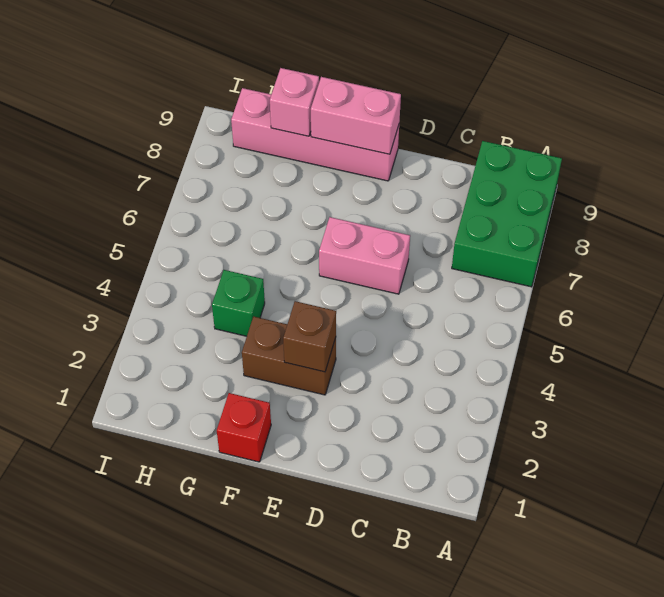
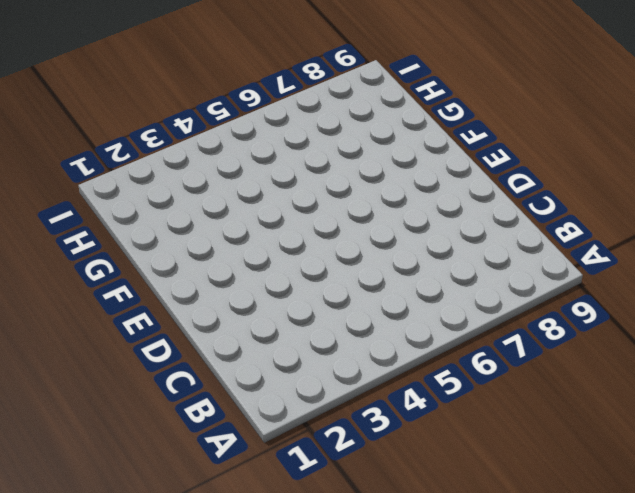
none -> green 2x3 brick [452,141,562,287]
none -> pink 1x2 brick [319,217,410,294]

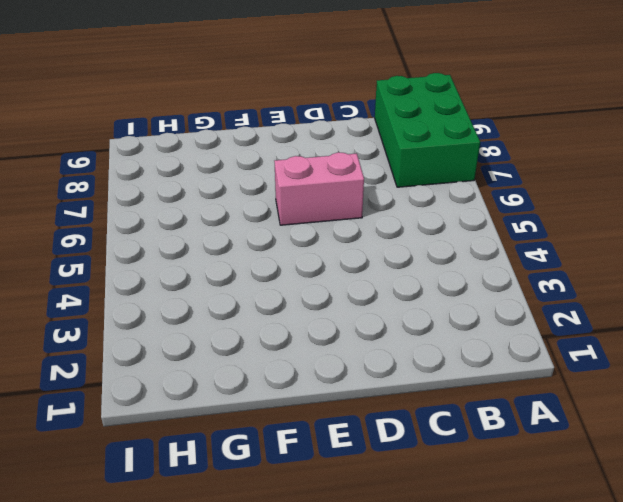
none -> brown 1x2 brick [242,316,336,395]
none -> pink 1x4 brick [231,88,399,181]

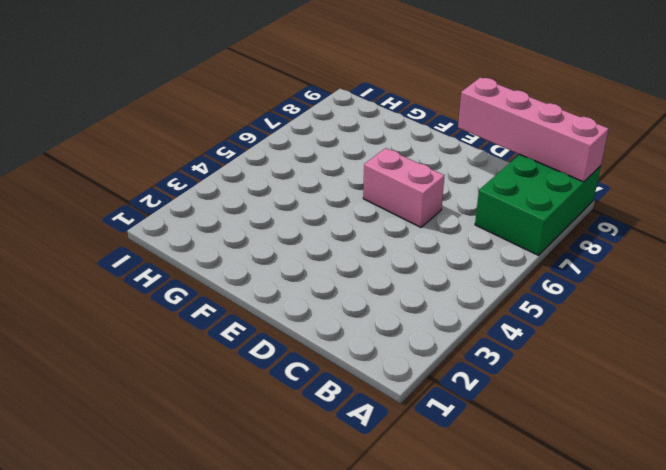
pink 1x4 brick [458,77,609,182] -> pink 1x4 brick moved to [231,88,399,181]
none -> brown 1x2 brick [242,316,336,395]
none -> red 1x1 brick [217,393,271,462]

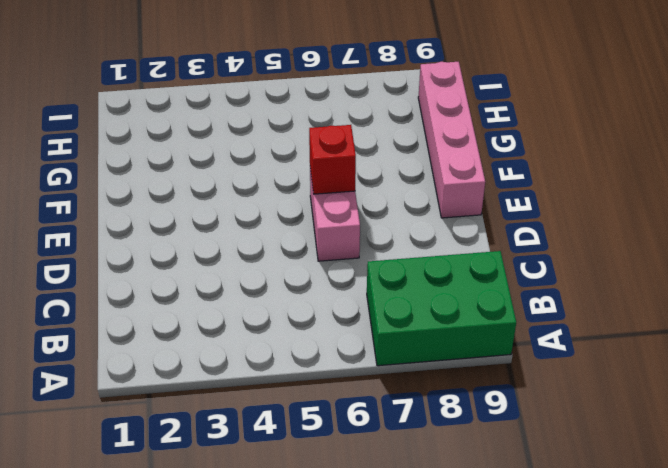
red 1x1 brick [309,125,356,194] -> red 1x1 brick moved to [217,393,271,462]
none -> brown 1x2 brick [242,316,336,395]
none -> green 1x1 brick [212,270,265,336]

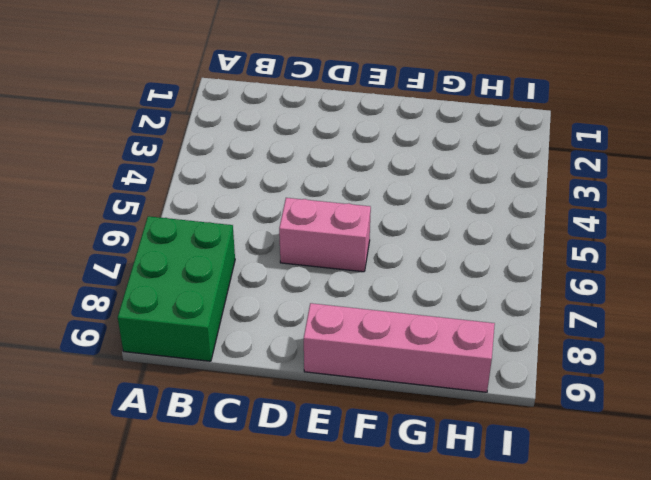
none -> brown 1x2 brick [242,316,336,395]
none -> red 1x1 brick [217,393,271,462]

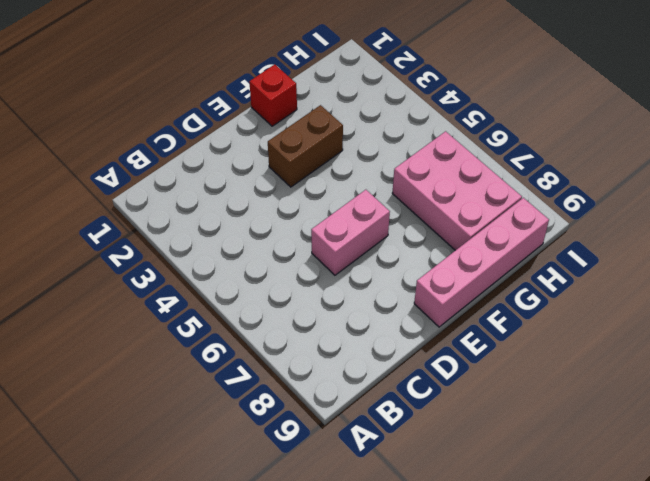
pink 2x3 brick [392,131,522,250] -> none
none -> green 2x3 brick [452,141,562,287]
none -> green 1x1 brick [212,270,265,336]

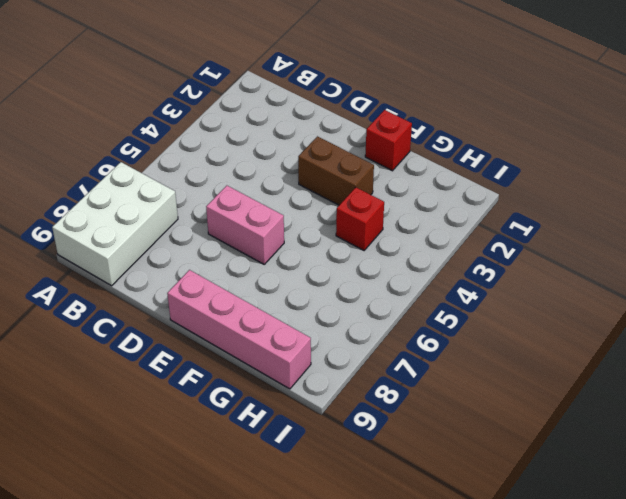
white 2x3 brick [52,162,178,286] -> green 2x3 brick [452,141,562,287]
red 1x1 brick [336,187,384,250] -> green 1x1 brick [212,270,265,336]
none -> brown 1x1 brick [283,301,336,372]
none -> pink 1x2 brick [311,77,401,154]

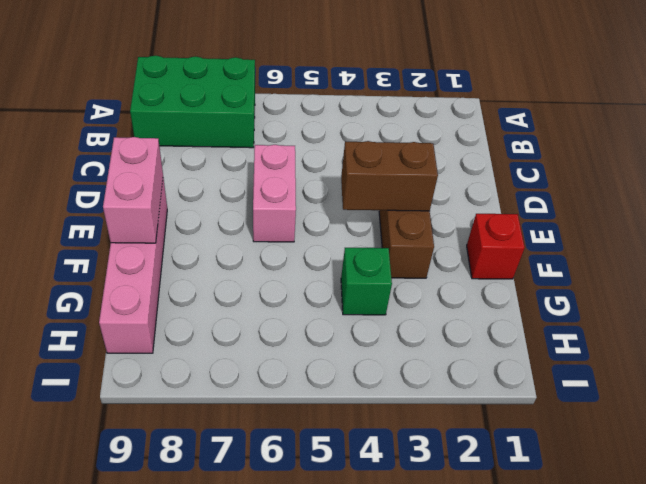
brown 1x2 brick [341,141,438,211] -> brown 1x1 brick [283,301,336,372]
none -> pink 1x1 brick [270,68,319,136]

